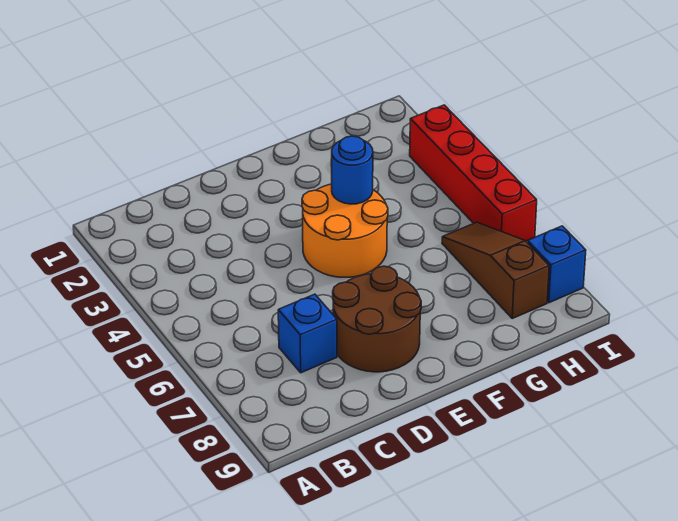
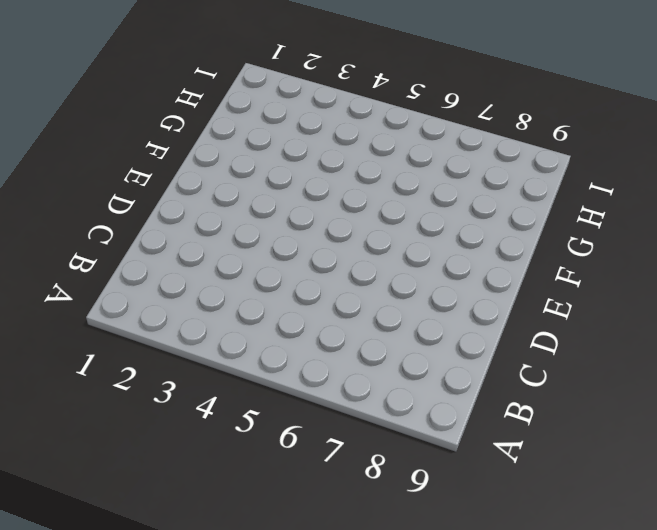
none -> blue 1x1 brick [278,294,337,373]
none -> brown 2x2 round brick [333,266,421,372]

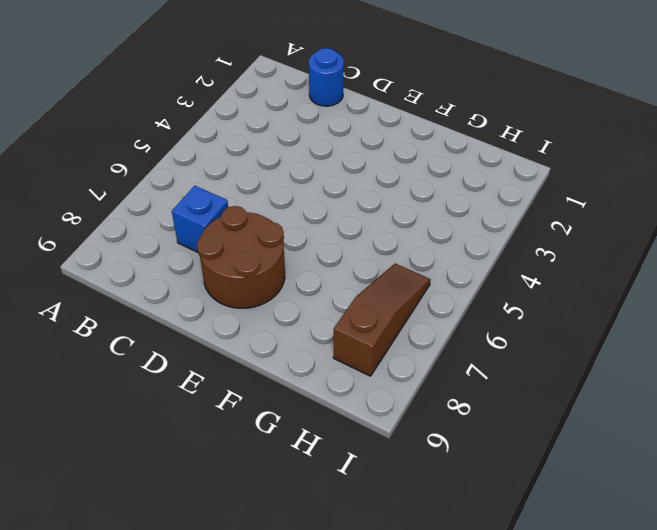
blue 1x1 round brick [309,48,344,106] -> blue 1x1 round brick moved to [332,136,373,204]
none -> orange 2x2 round brick [302,184,388,277]
none -> red 1x4 brick [410,105,537,241]

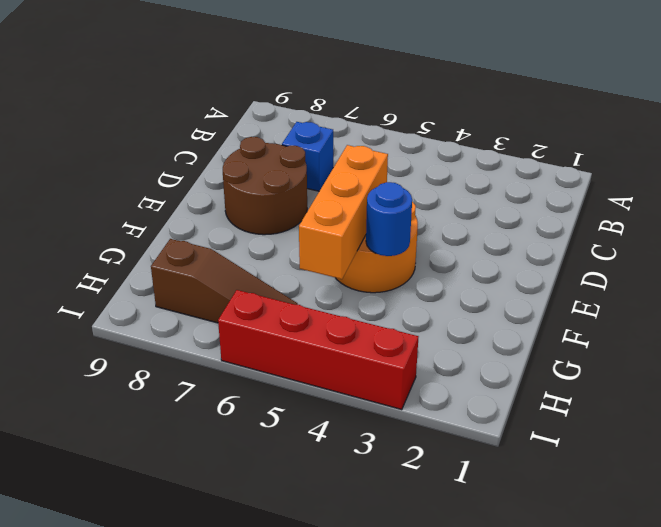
orange 1x3 brick [299,145,388,279] -> none
none -> blue 1x1 brick [528,226,586,303]

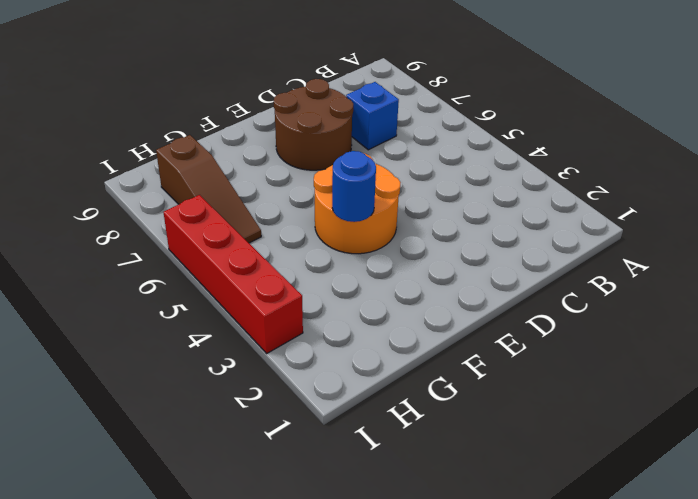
none -> blue 1x1 brick [528,226,586,303]

